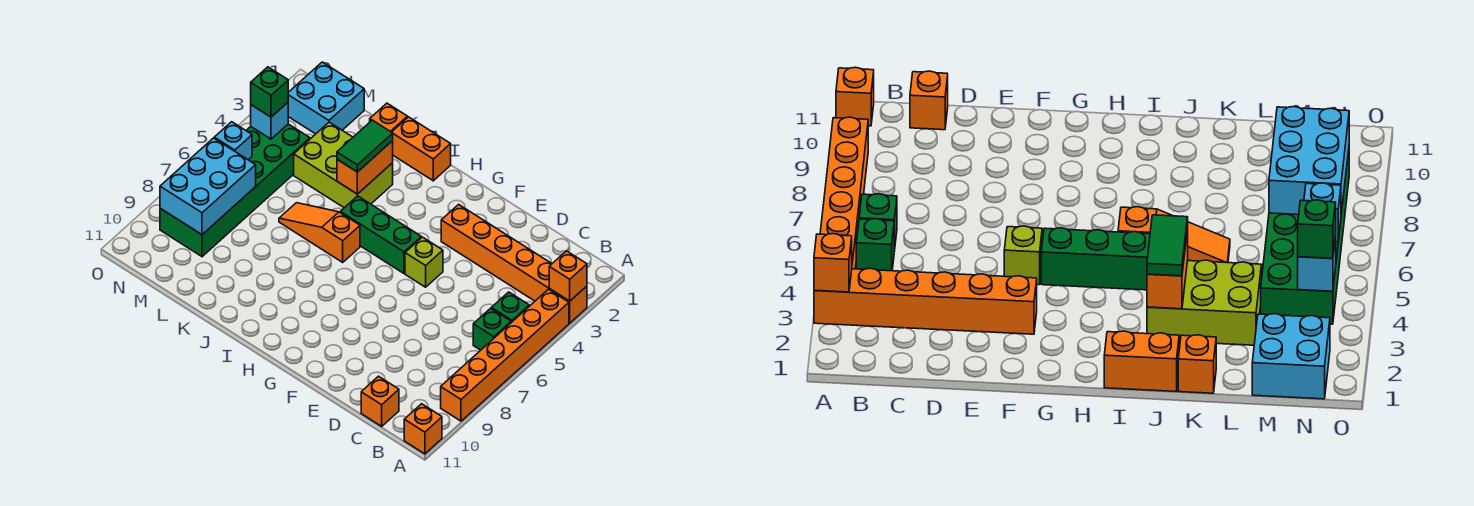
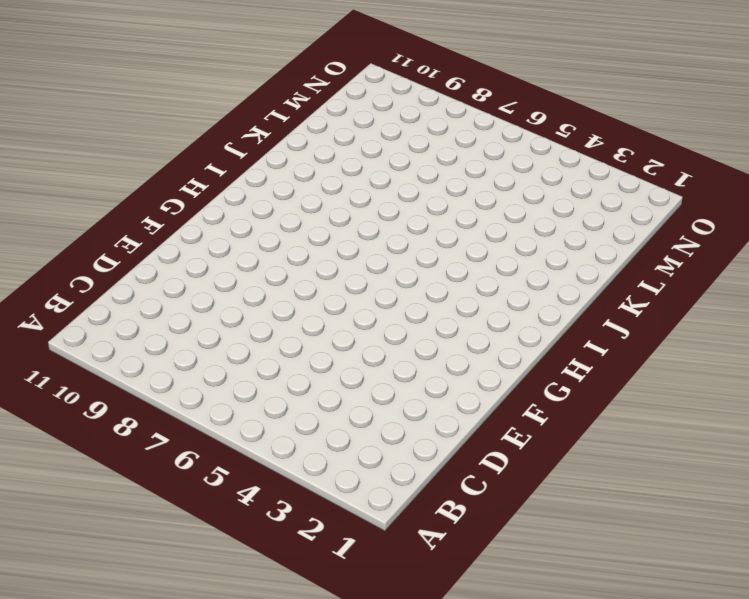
none -> orange 1x6 brick [441,204,587,323]
none -> orange 1x6 brick [441,289,569,421]
none -> orange 1x1 brick [404,404,442,454]

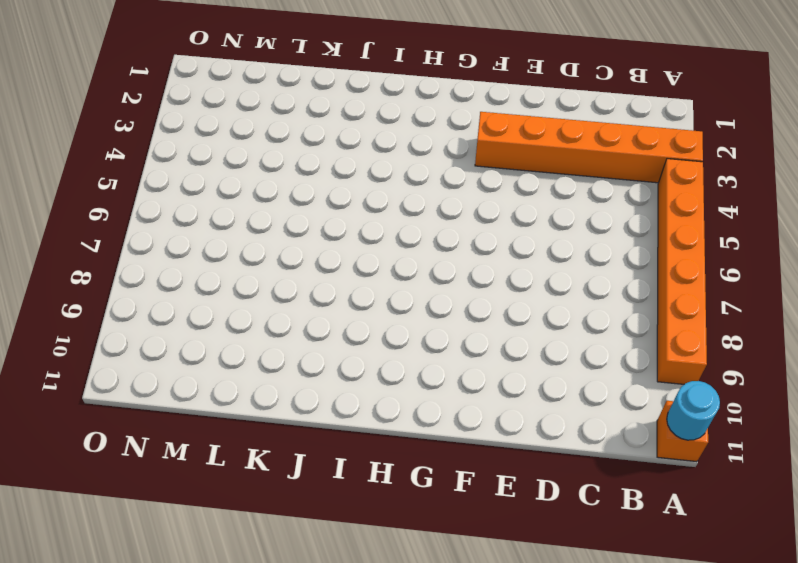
cyan 1x1 round brick [667,381,720,440] -> none
none -> green 1x1 brick [491,292,529,323]
none -> green 1x1 brick [473,308,511,350]
none -> orange 1x1 brick [361,376,399,426]

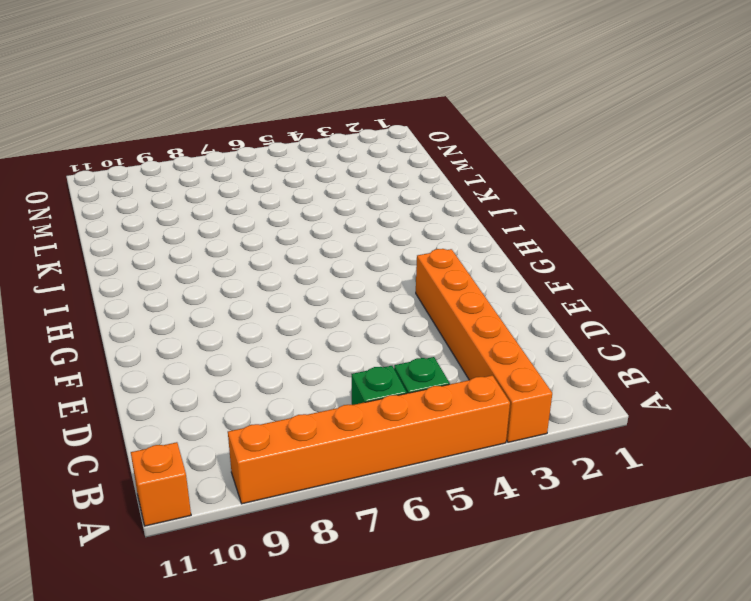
none -> orange 1x1 brick [361,376,399,426]
none -> lime 1x1 brick [405,237,443,287]
none -> green 1x3 brick [340,196,421,273]

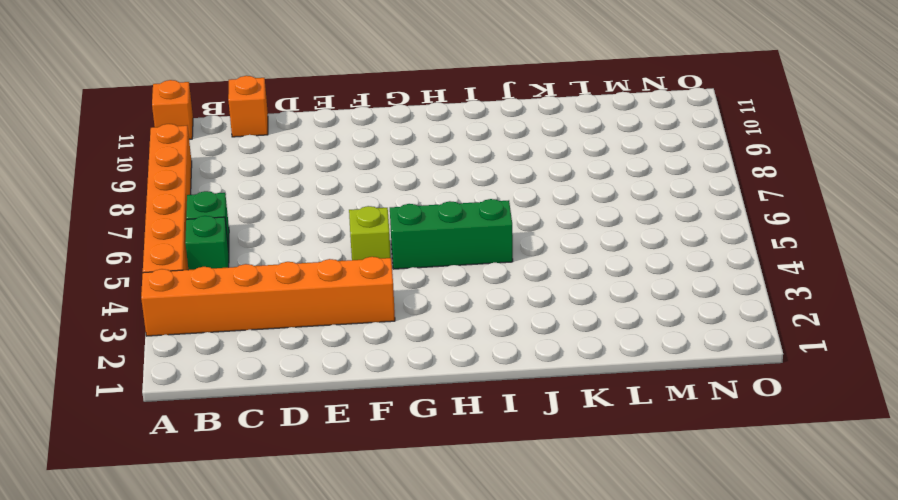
none -> orange 1x2 brick [392,117,451,181]
none -> orange 1x3 slope [279,203,360,262]
none -> lime 2x3 brick [294,122,393,208]

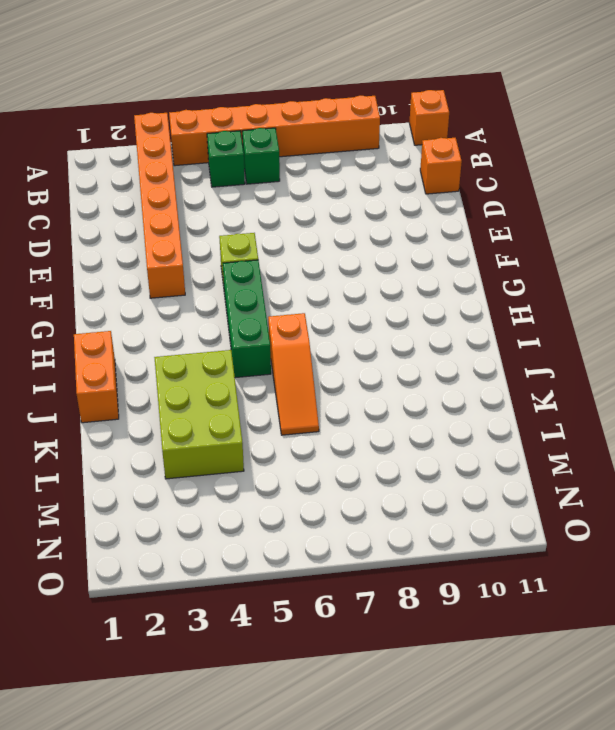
none -> orange 1x1 brick [370,103,407,132]
none -> cyan 2x2 brick [288,62,364,134]
none -> green 2x6 brick [160,124,310,257]

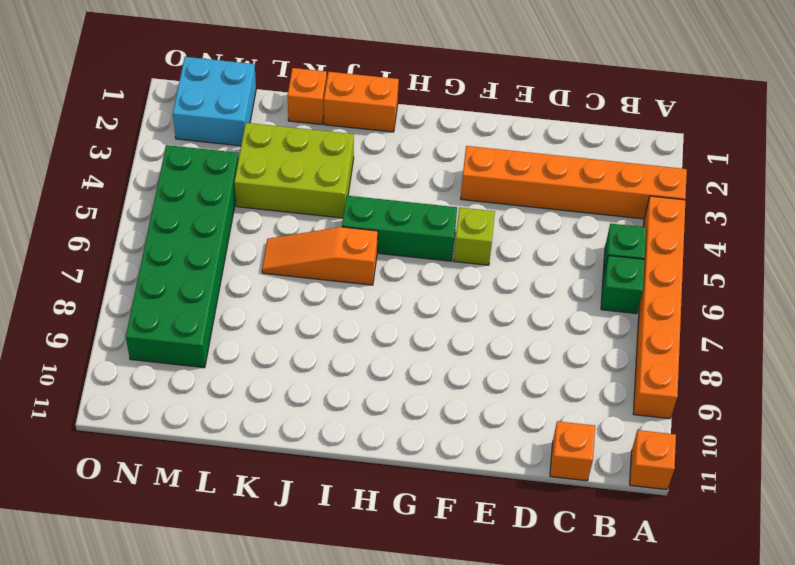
none -> orange 1x1 brick [549,251,587,301]
none -> orange 1x2 brick [337,141,393,194]
none -> cyan 2x3 brick [160,138,256,234]

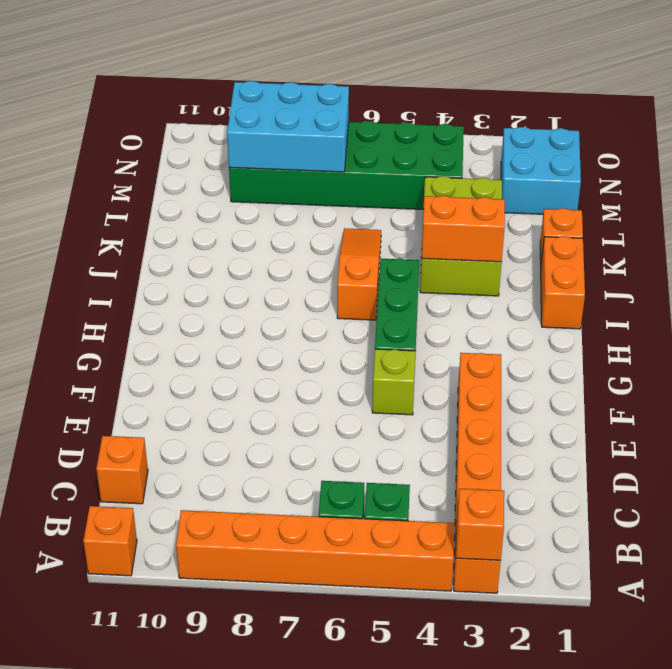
none -> cyan 1x1 brick [251,103,288,139]
none -> cyan 1x1 brick [214,122,252,160]
none -> green 1x2 tile [337,120,393,172]

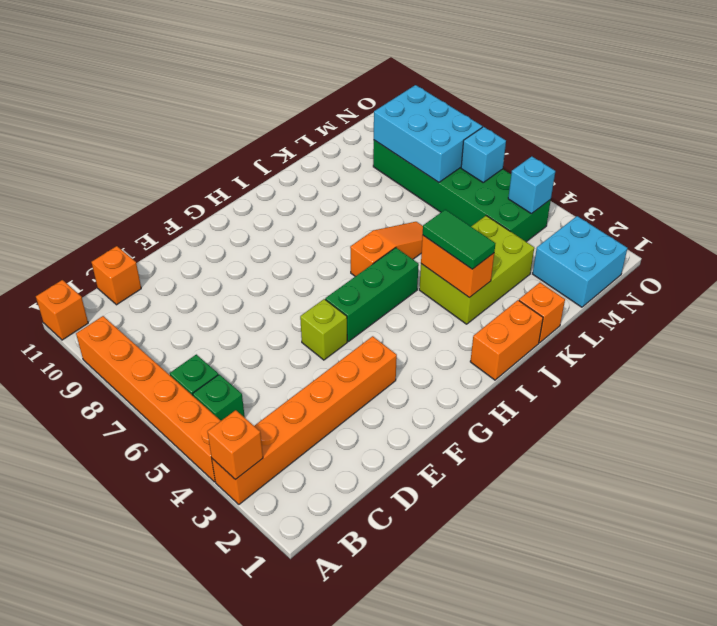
none -> green 1x1 brick [251,67,288,117]

